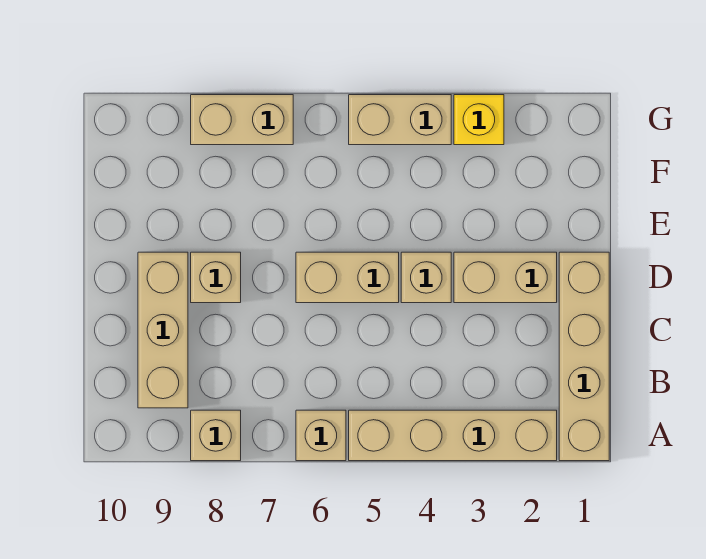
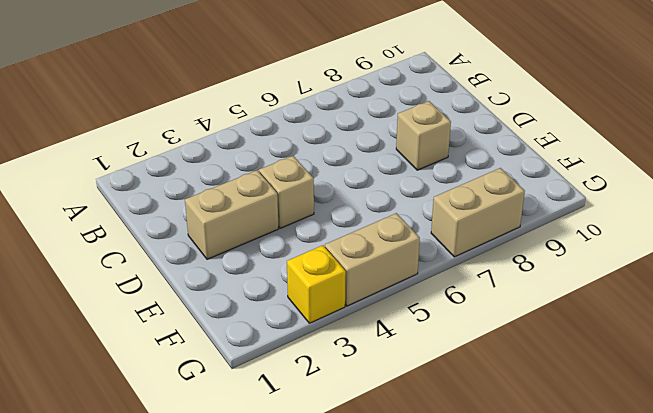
none -> tan 1x4 brick [559,252,609,461]
none -> tan 1x4 brick [349,410,557,461]
none -> tan 1x1 brick [296,410,346,461]

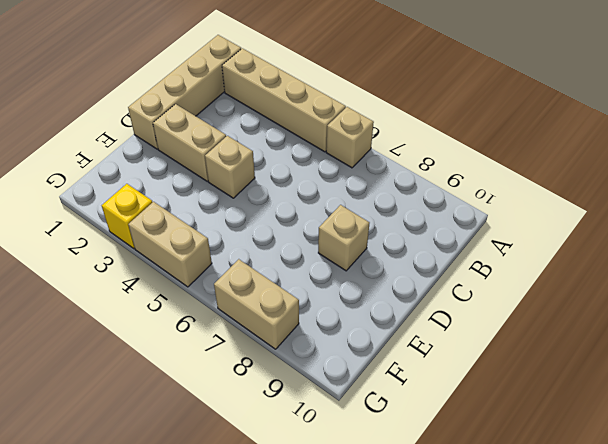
none -> tan 1x1 brick [191,410,241,461]
none -> tan 1x3 brick [138,252,188,408]
none -> tan 1x2 brick [296,252,399,303]

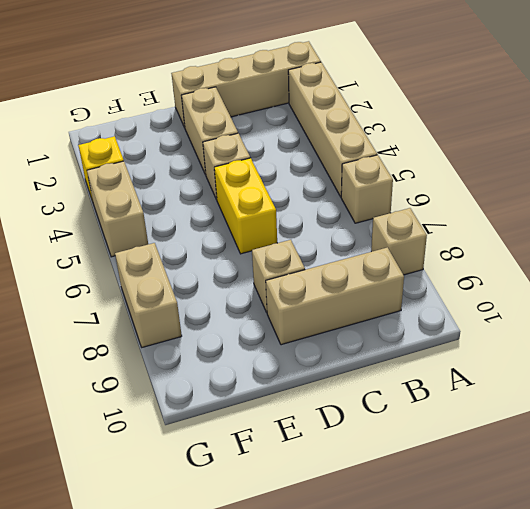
yellow 1x2 brick [214,158,277,254] -> tan 1x2 brick [296,252,399,303]

